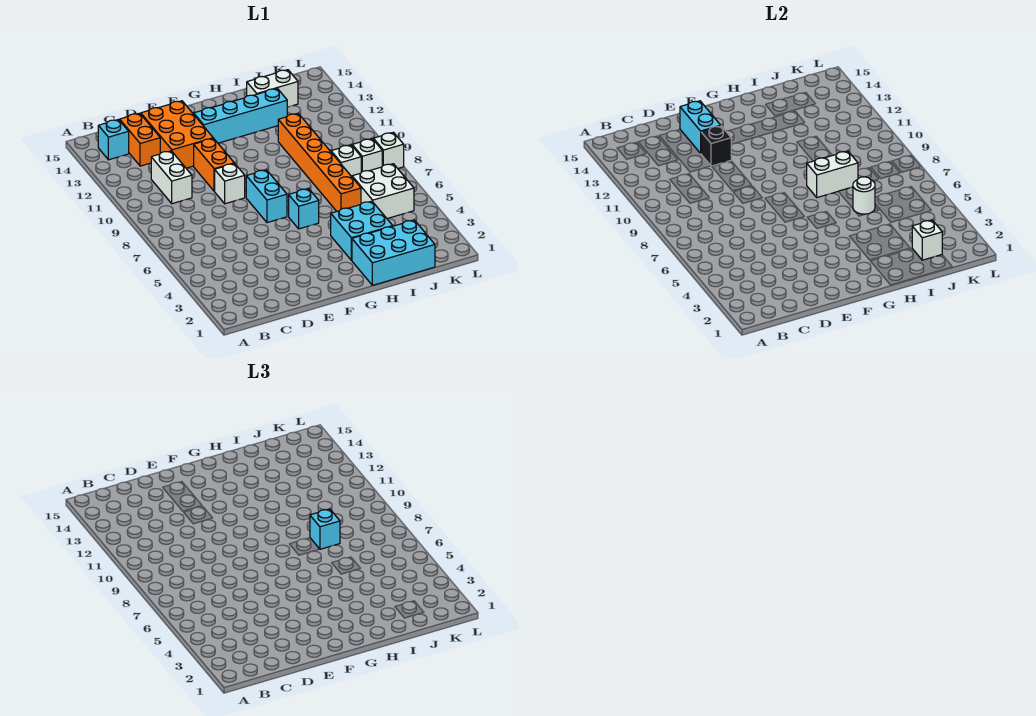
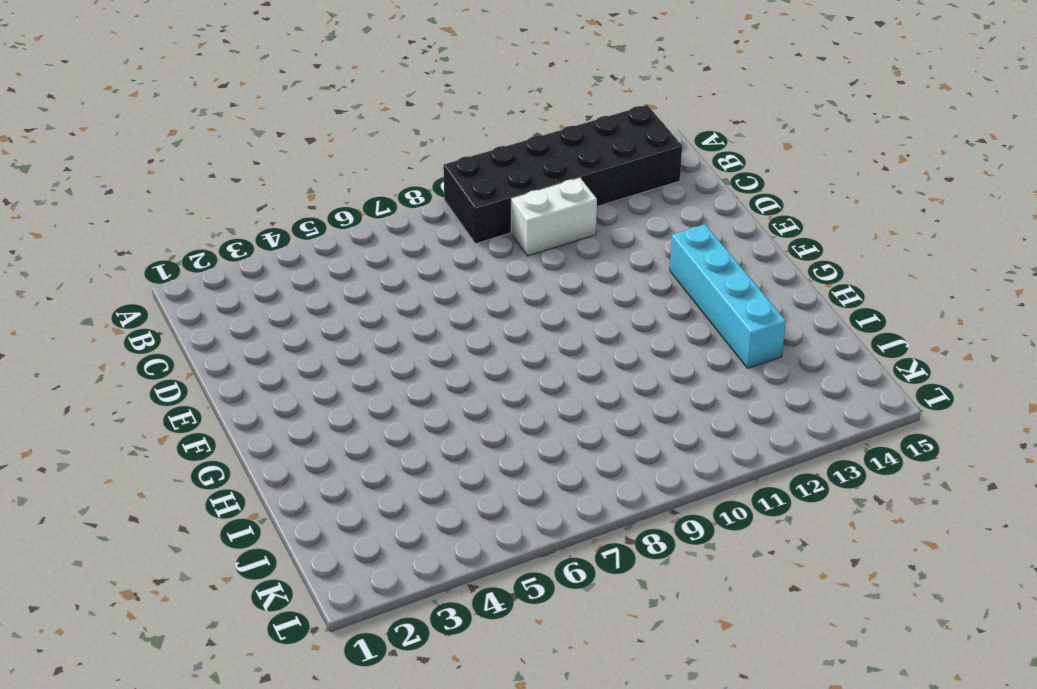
black 2x6 brick [443,105,682,244] -> cyan 1x1 brick [98,120,129,160]
none -> orange 1x2 brick [120,113,160,166]
none -> orange 2x3 brick [141,101,213,168]
none -> white 1x1 brick [215,163,245,204]

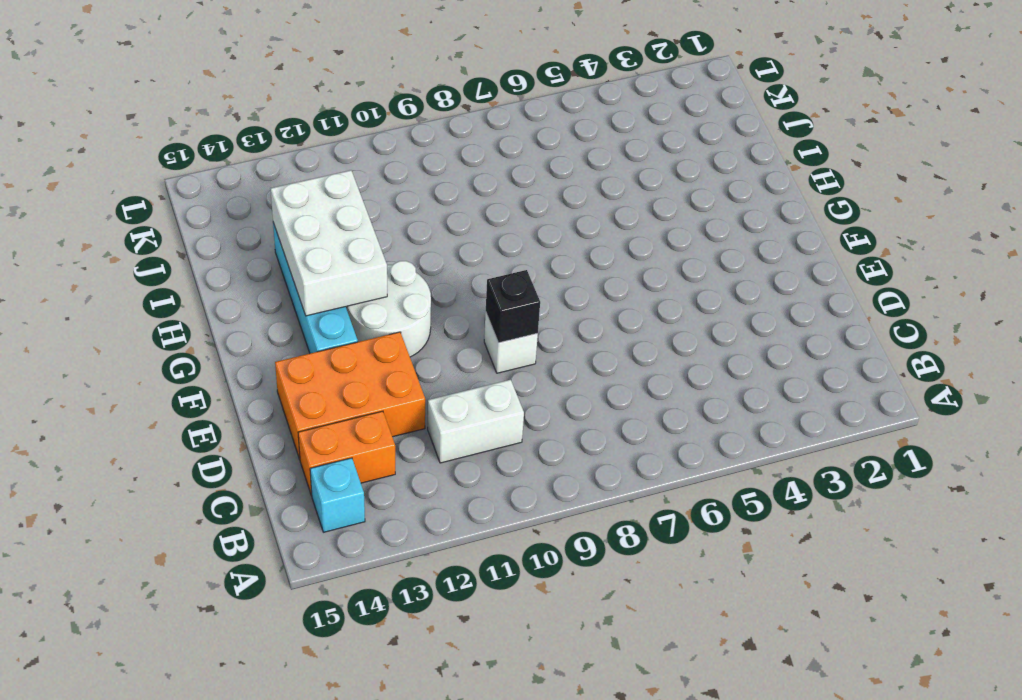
black 1x1 brick [486,270,540,343] -> black 1x1 brick moved to [701,126,731,166]
white 2x2 round brick [347,261,431,357] -> none
white 2x3 brick [270,170,387,316] -> none
none -> orange 1x2 brick [194,138,234,191]
none -> cyan 1x2 brick [246,170,287,223]
none -> cyan 1x1 brick [289,189,319,229]

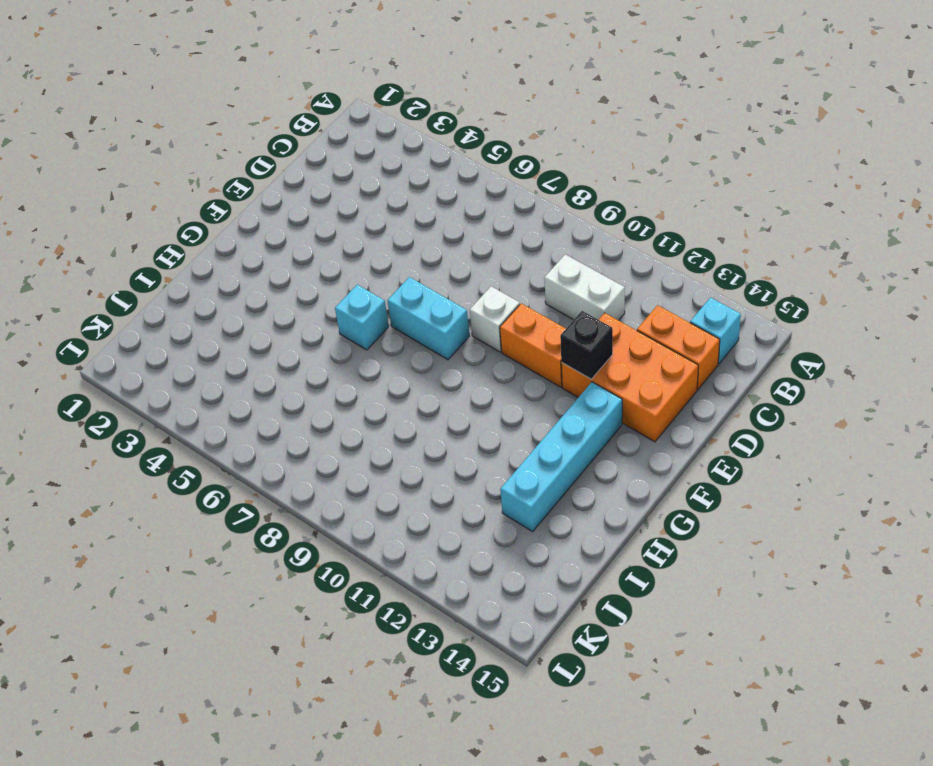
none -> cyan 2x3 brick [352,220,435,285]
none -> cyan 2x2 brick [331,201,393,260]
none -> orange 1x6 brick [278,114,361,211]

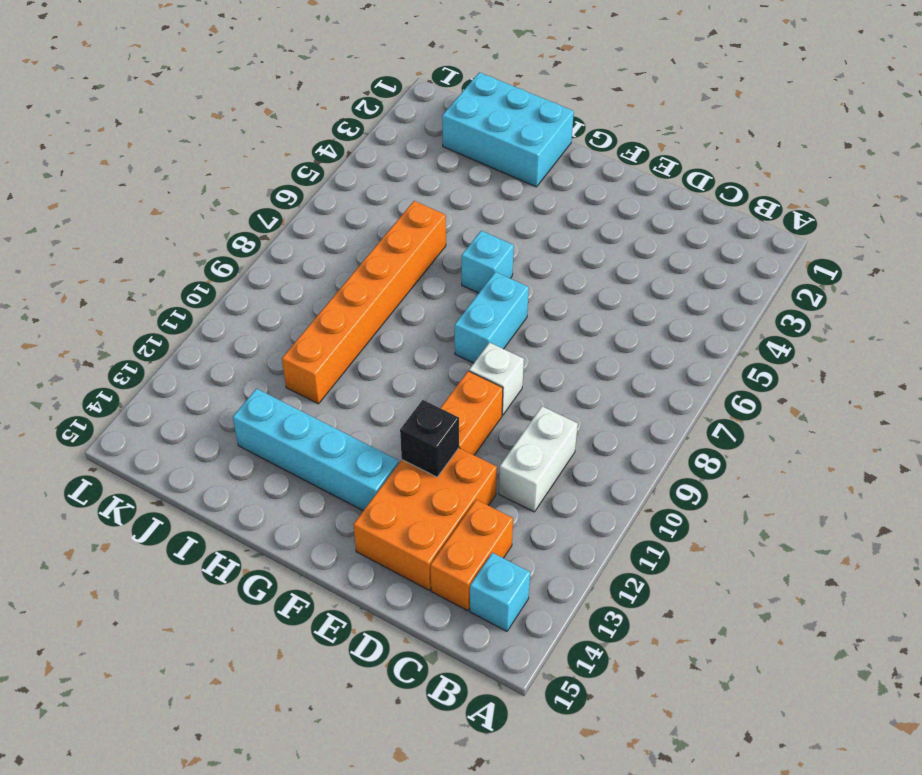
none -> cyan 2x2 brick [331,201,393,260]
none -> white 1x2 brick [247,70,298,107]
none -> white 2x2 brick [352,164,414,219]

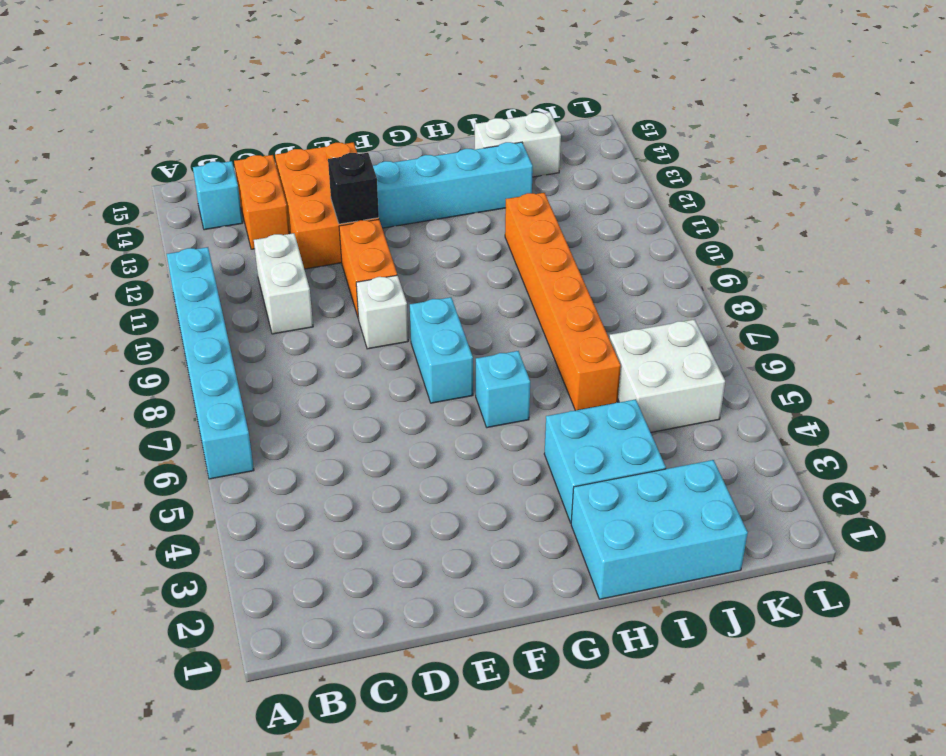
cyan 1x6 brick [167,247,254,479] -> none
none -> white 1x1 brick [331,145,361,177]
none -> white 1x1 brick [352,139,382,172]
none -> white 1x1 brick [373,132,404,168]

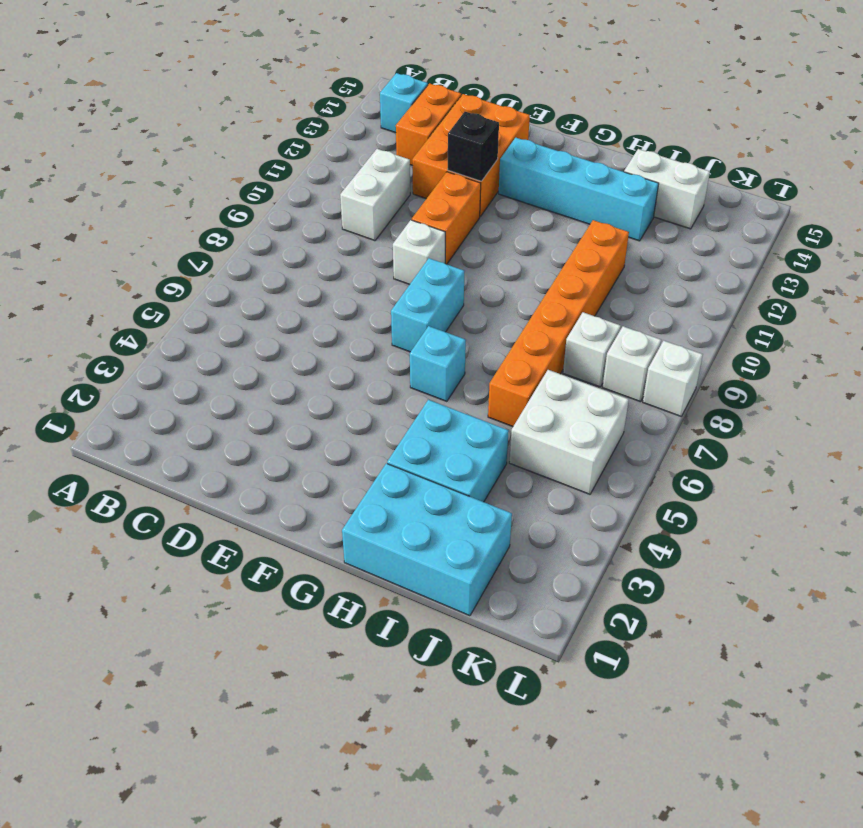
none -> cyan 1x2 brick [680,101,721,153]
none -> white 1x2 brick [807,151,858,198]
none -> white 1x1 round brick [853,177,875,214]

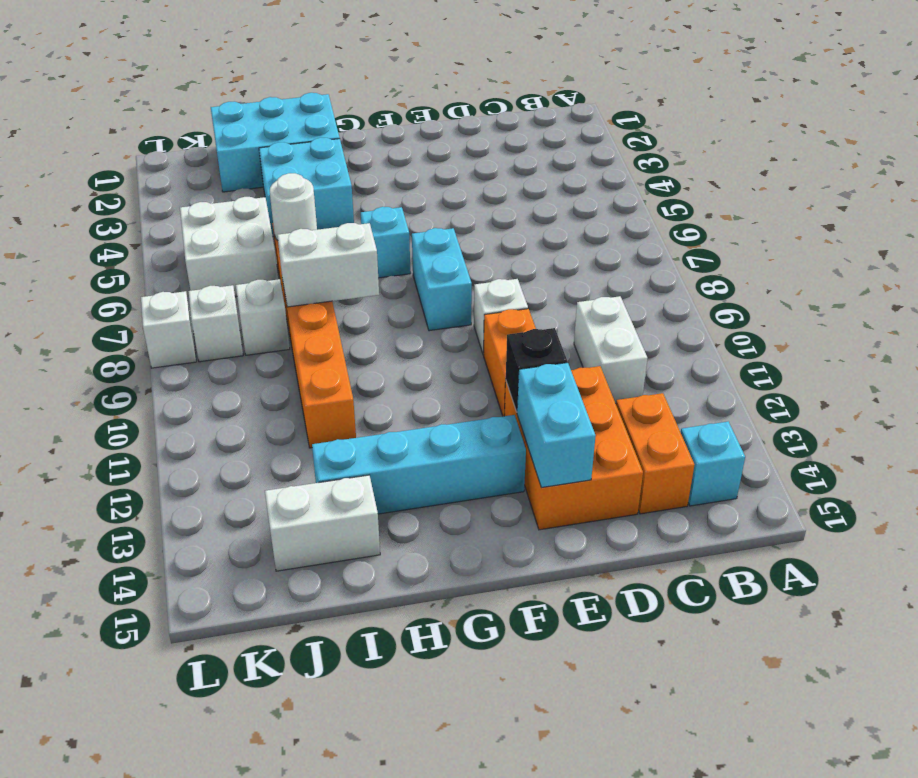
none -> white 1x1 brick [912,220,942,260]
none -> cyan 1x1 brick [310,509,340,549]

